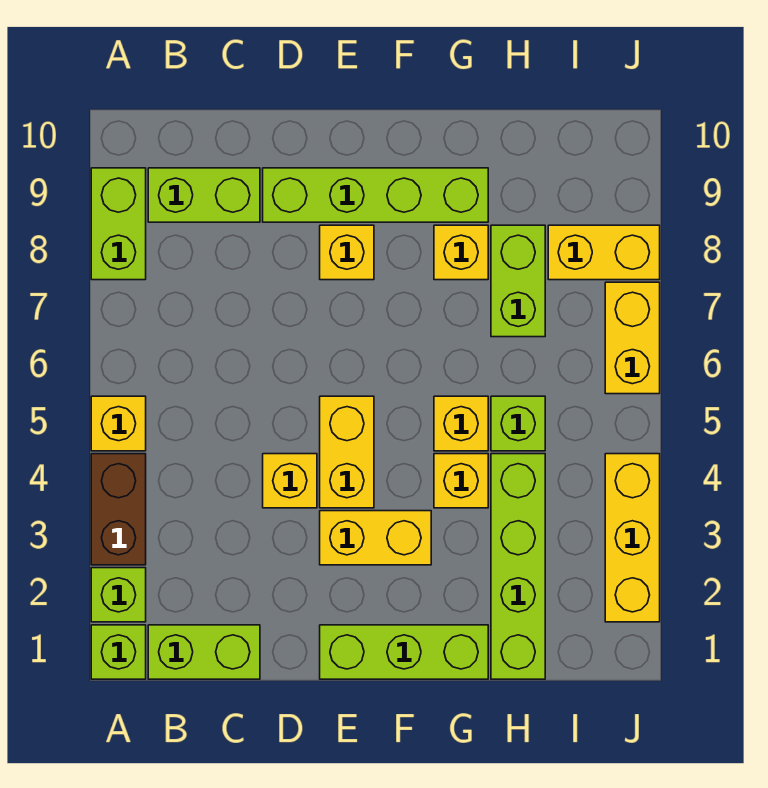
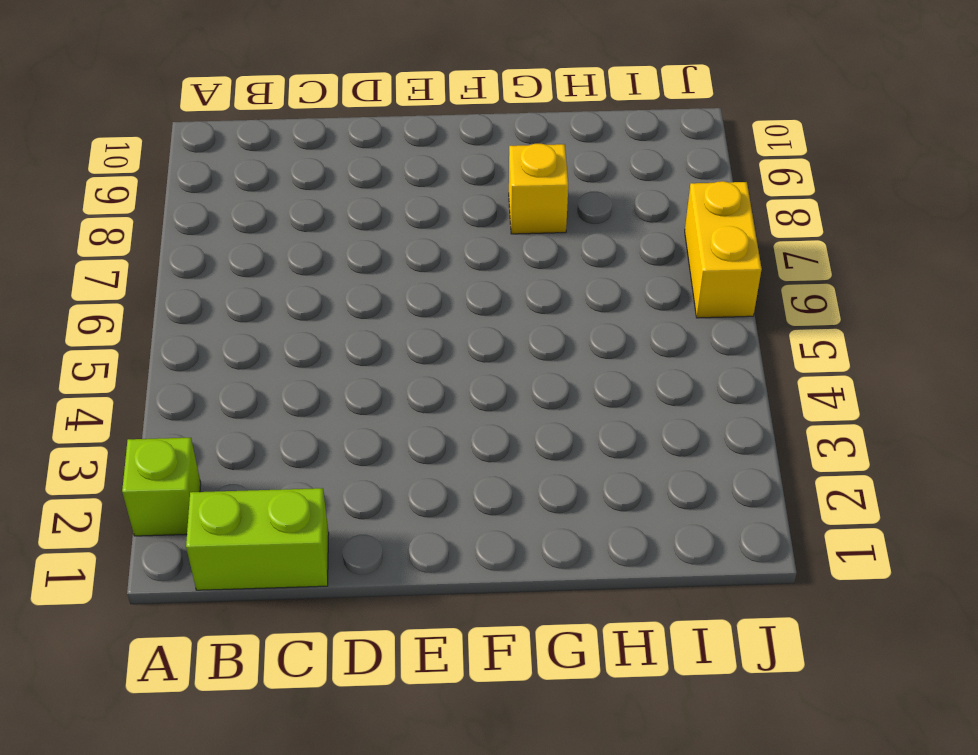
none -> lime 1x1 brick [91,625,146,679]
none -> brown 1x2 brick [91,454,146,565]
none -> yellow 1x1 brick [91,396,146,451]

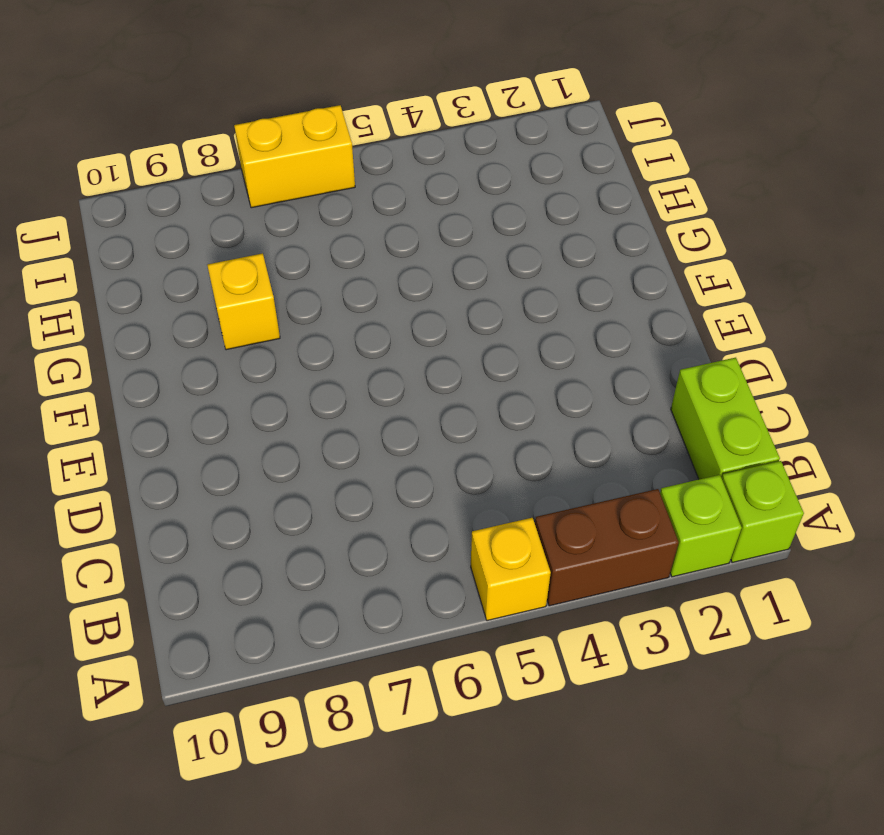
none -> lime 1x2 brick [91,168,146,280]
none -> lime 1x2 brick [148,168,260,222]
none -> yellow 1x1 brick [263,454,317,508]

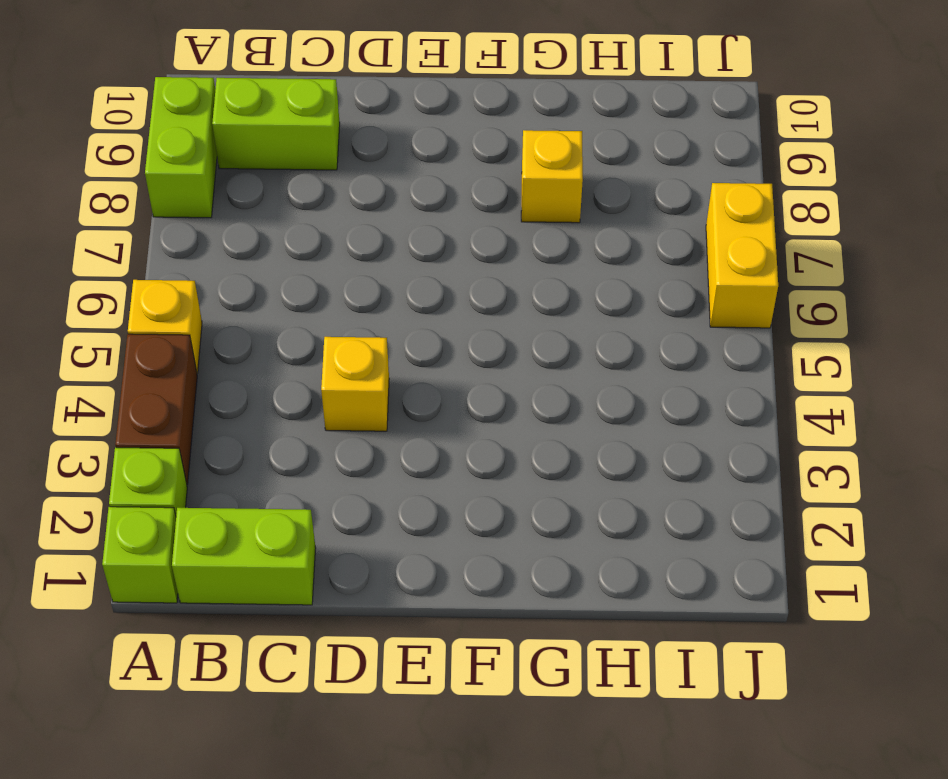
none -> lime 1x4 brick [263,168,488,222]
none -> lime 1x3 brick [320,625,488,679]
none -> yellow 1x2 brick [320,511,431,565]

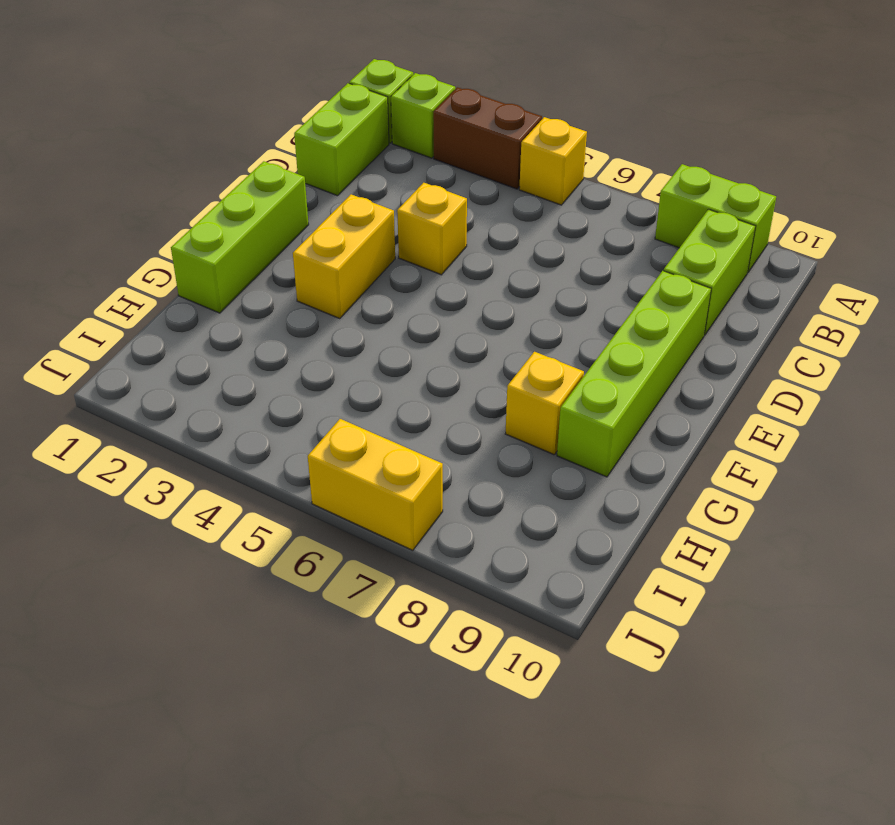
none -> yellow 1x2 brick [320,396,374,508]
none -> yellow 1x1 brick [320,225,374,280]
none -> yellow 1x1 brick [434,454,488,508]

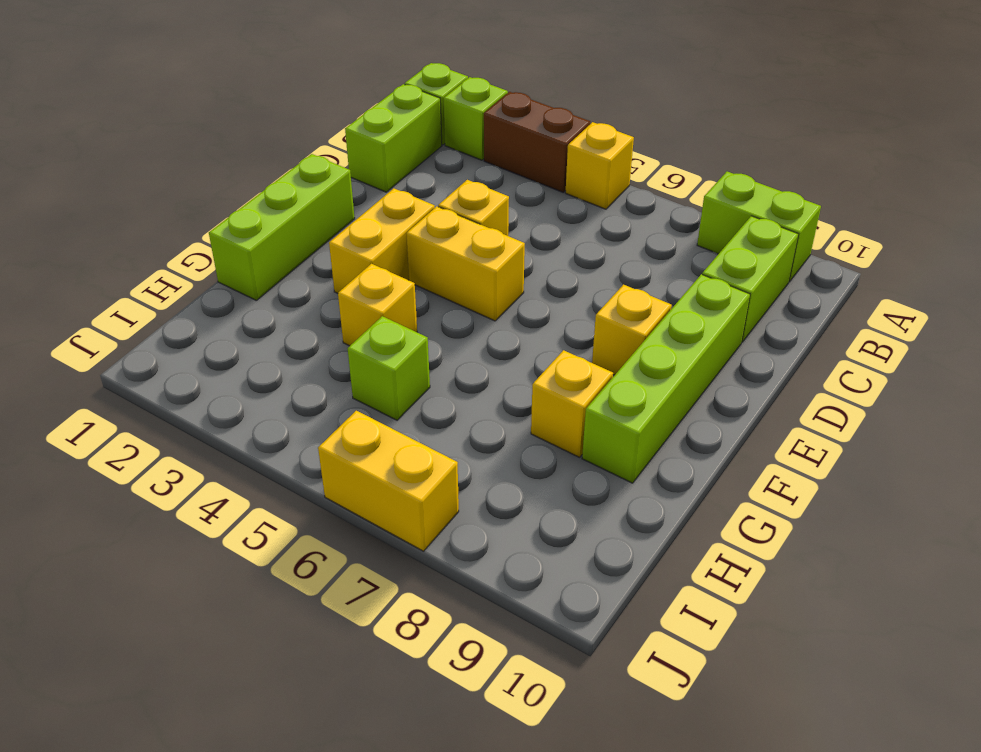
none -> yellow 1x1 brick [434,396,488,451]
none -> lime 1x4 brick [491,454,545,679]
none -> lime 1x2 brick [491,225,545,337]

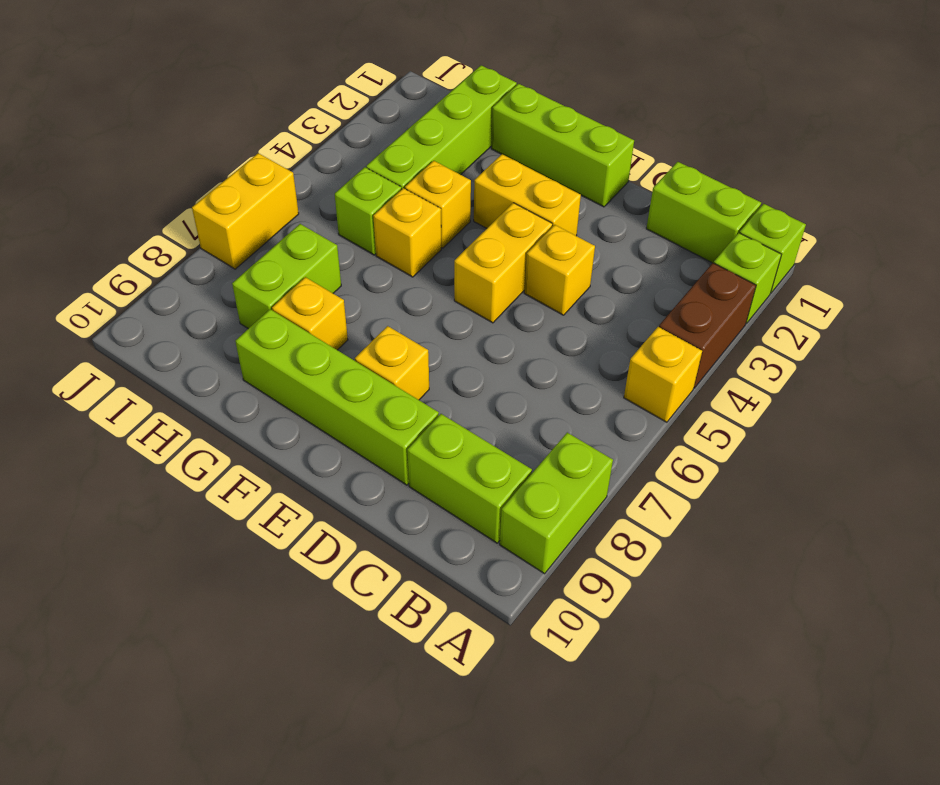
none -> yellow 1x2 brick [548,225,660,280]
none -> yellow 1x3 brick [605,454,660,622]

